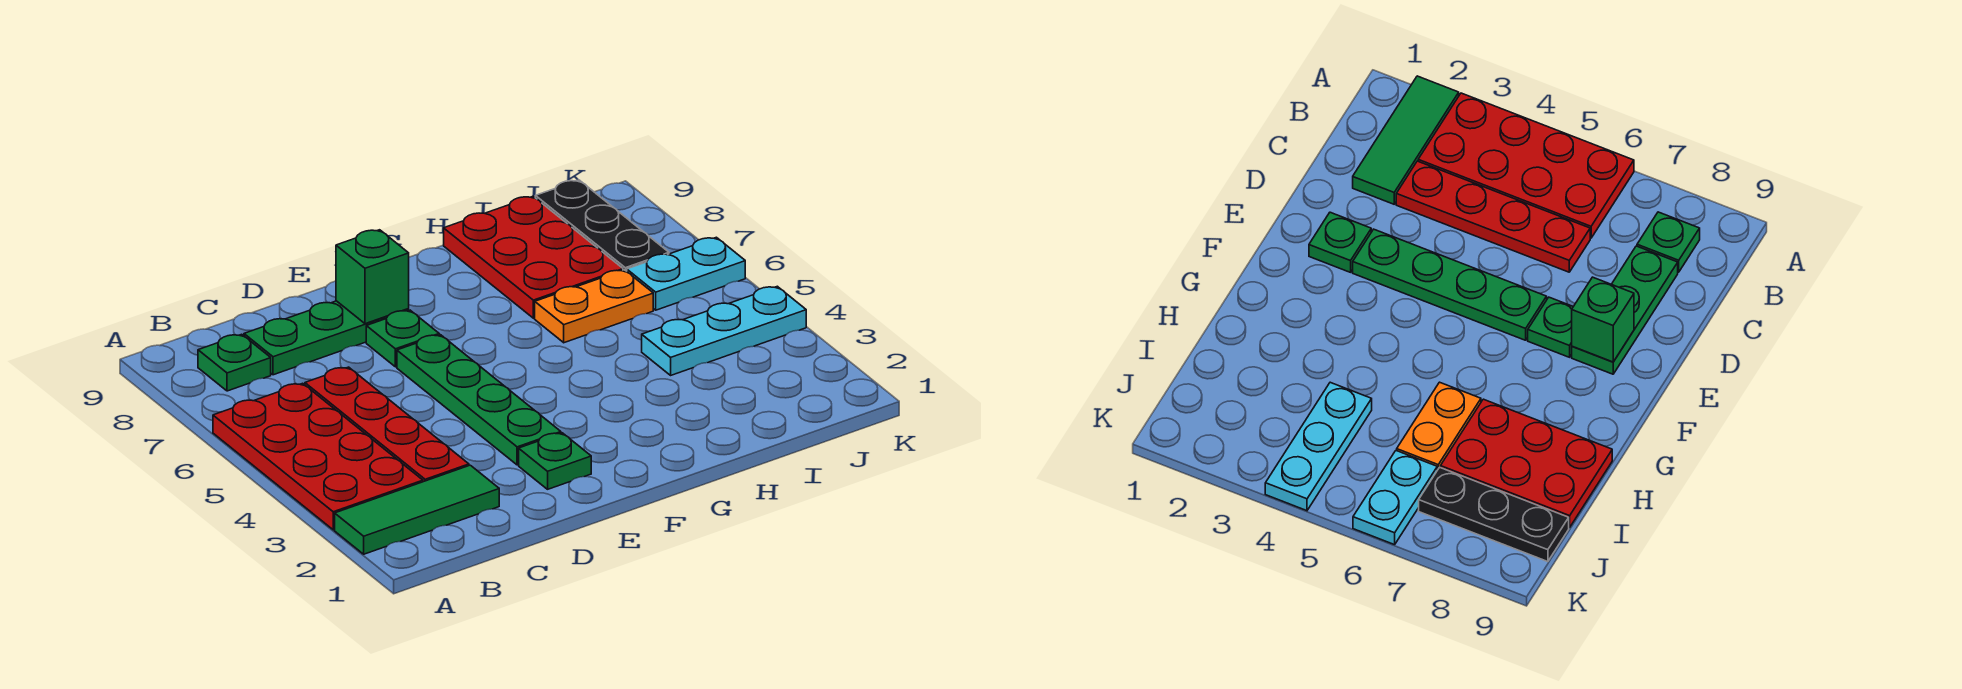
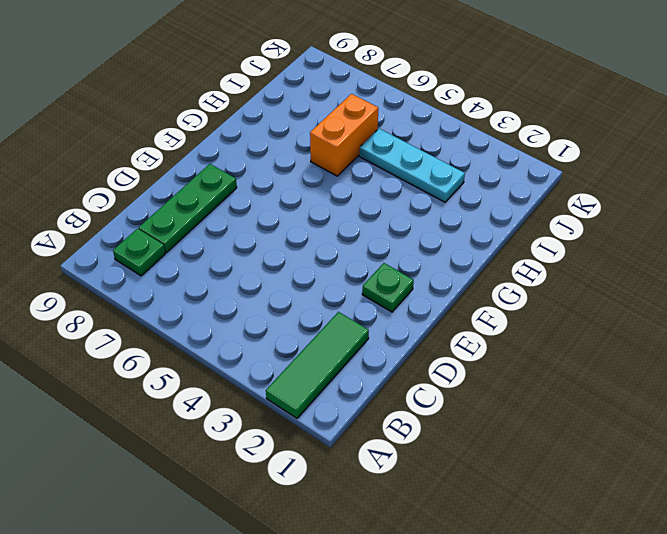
orange 1x2 brick [310,94,378,176] -> orange 1x2 plate [535,270,653,343]
cyan 1x3 plate [359,129,465,202] -> cyan 1x3 plate turned to [642,286,806,375]
none -> red 2x4 plate [213,383,423,530]
none -> red 1x4 plate [305,367,469,482]
none -> green 1x4 plate [397,335,561,465]

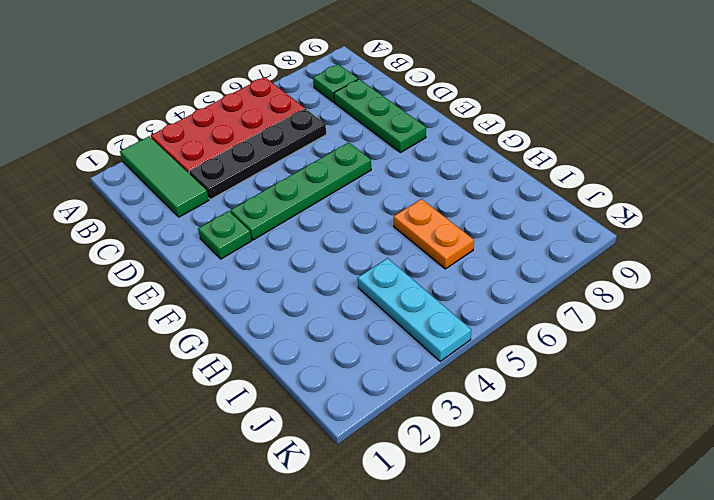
black 1x4 plate [189,108,326,199] -> red 1x4 plate [305,367,469,482]
none -> green 1x1 plate [366,310,439,367]
none -> red 2x3 plate [444,196,623,318]
none -> cyan 1x2 plate [627,237,745,310]

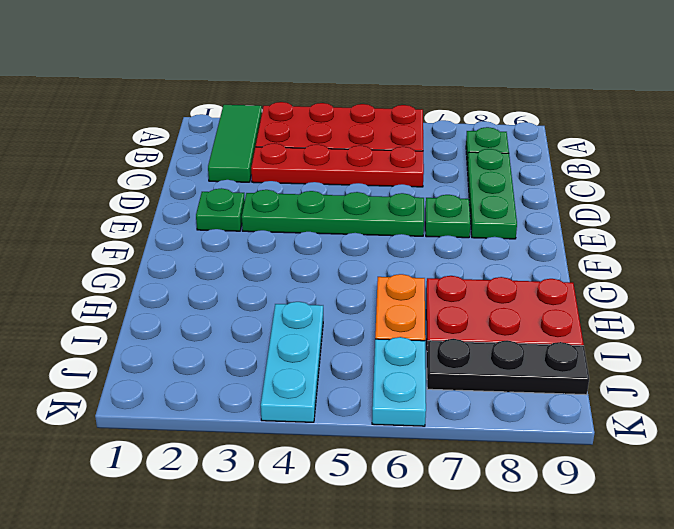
none -> green 1x1 brick [336,230,409,324]

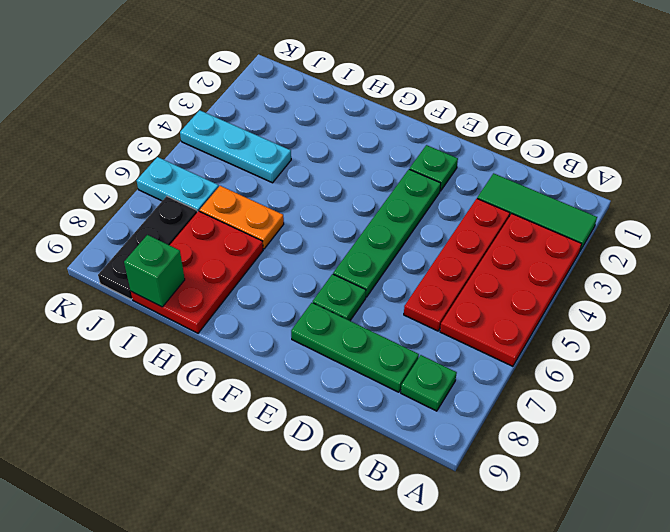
green 1x1 brick [124,235,185,307] -> green 1x1 brick moved to [336,230,409,324]

